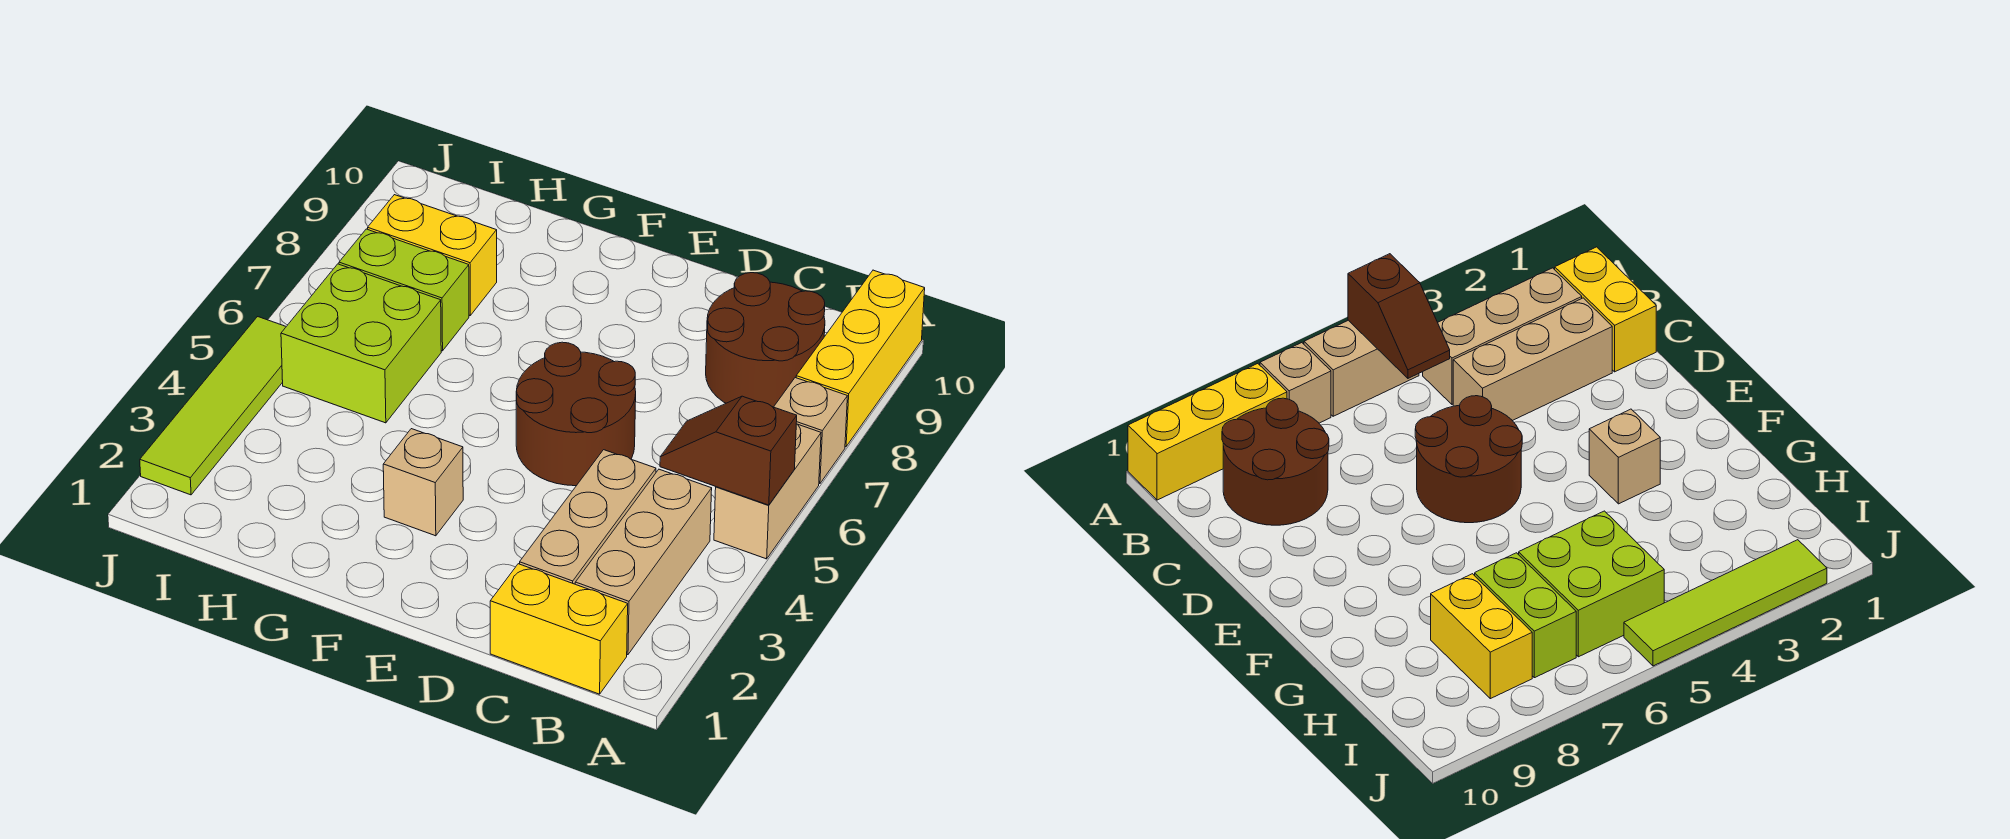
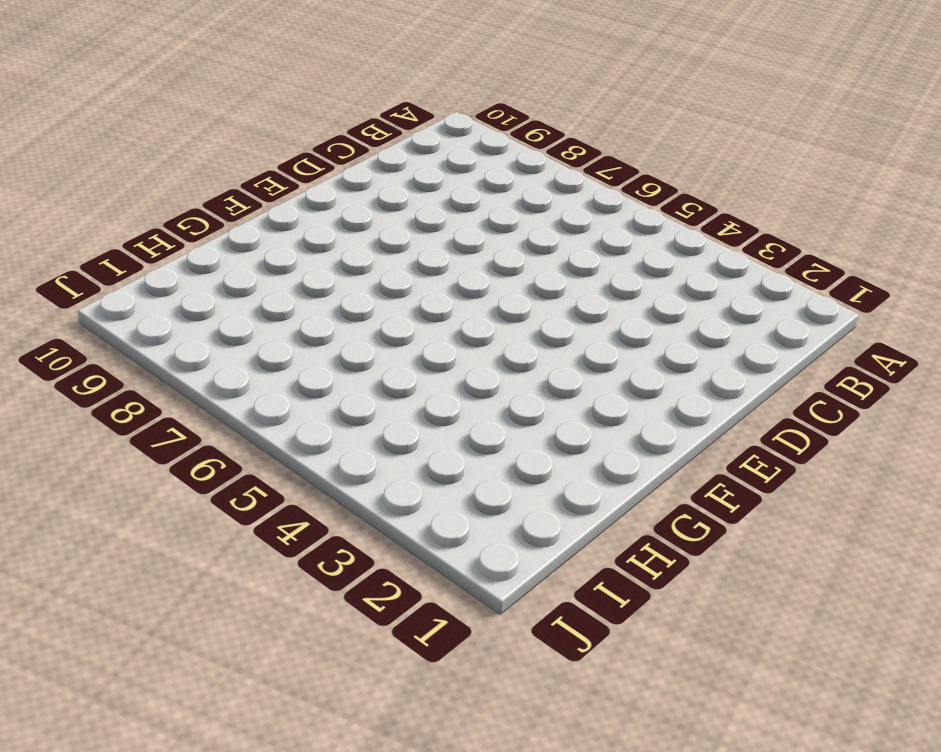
none -> tan 1x2 brick [714,424,821,559]
none -> tan 1x1 brick [774,378,847,484]
none -> yellow 1x3 brick [796,270,925,447]

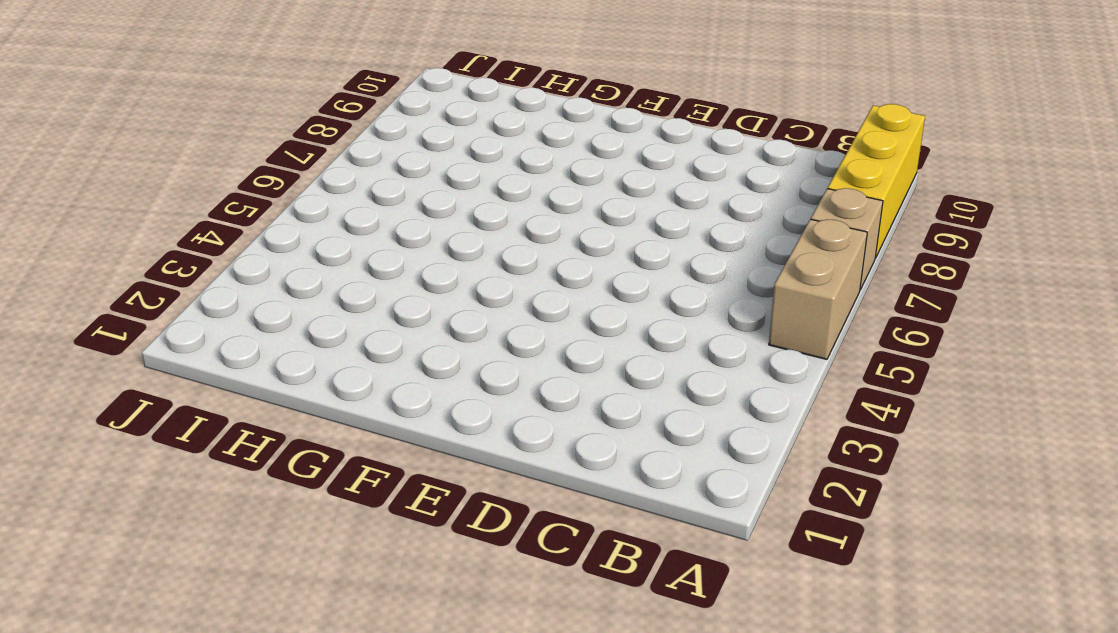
none -> yellow 1x2 brick [490,564,628,694]
none -> tan 1x3 brick [575,469,712,655]
none -> brown 2x2 round brick [706,273,825,407]

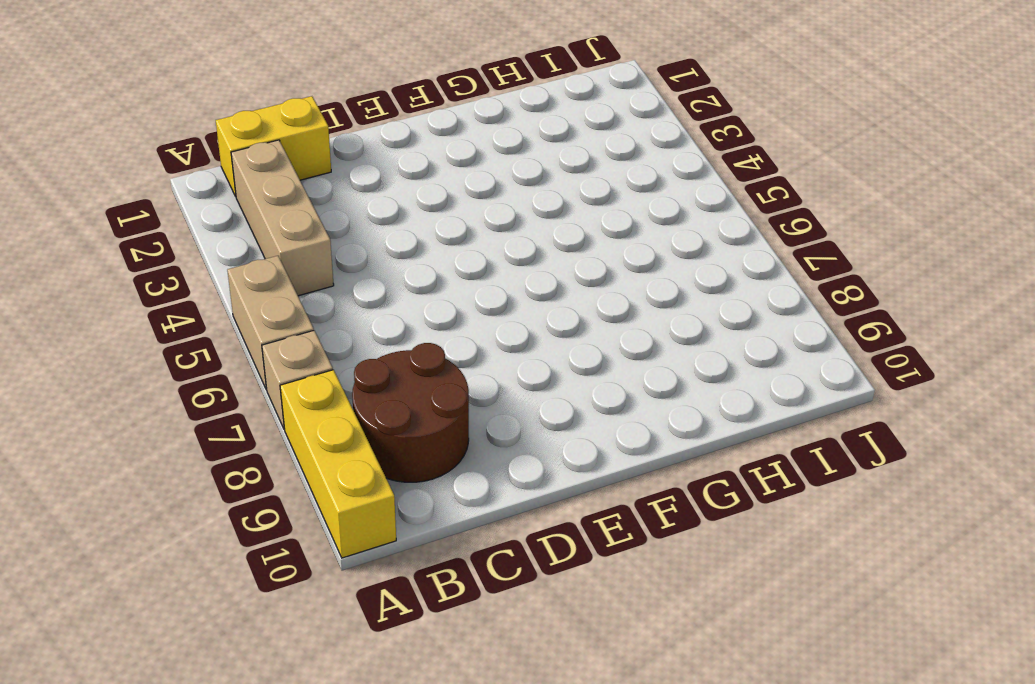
none -> tan 1x3 brick [520,450,656,584]
none -> brown 2x2 round brick [516,342,636,486]
none -> tan 1x1 brick [383,429,463,536]

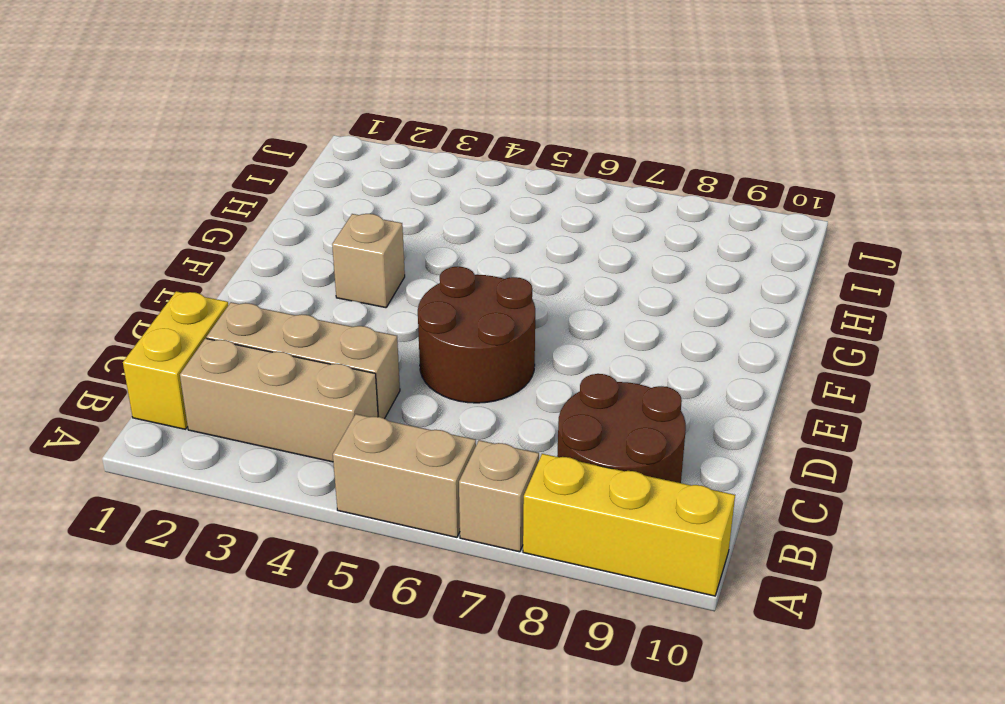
none -> lime 2x2 brick [281,264,441,423]
none -> lime 1x2 brick [339,229,469,351]
none -> yellow 1x2 brick [368,195,497,315]

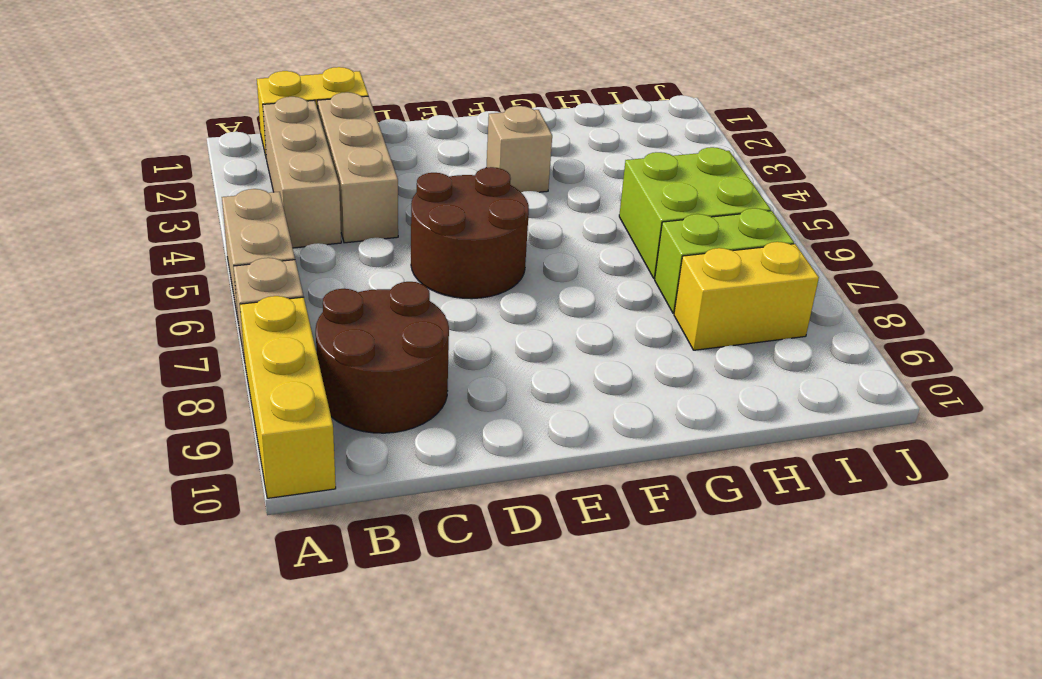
none -> lime 1x4 tile [140,317,286,495]
none -> brown 1x2 slope [660,396,797,505]

